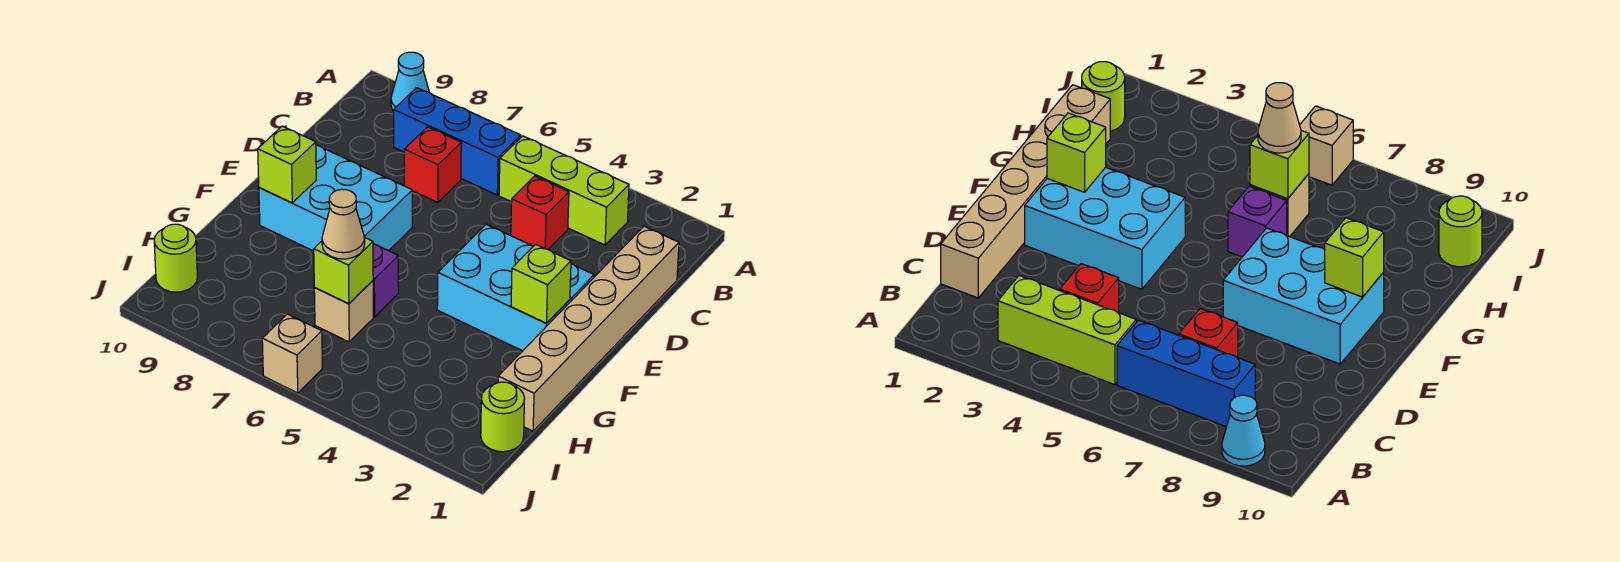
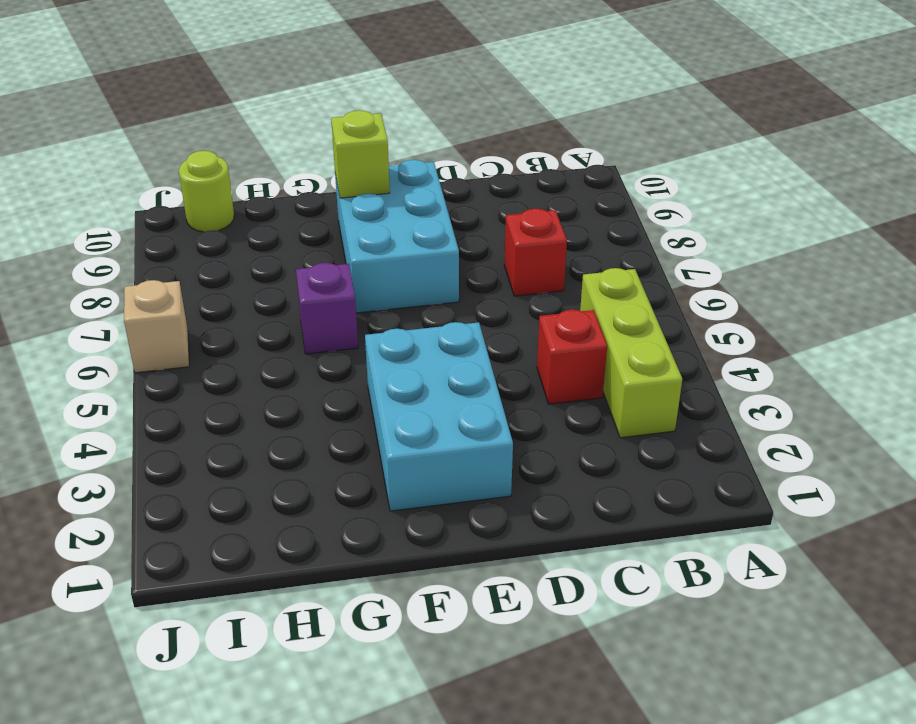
none -> cyan 1x1 cone [391,52,429,111]
none -> blue 1x3 brick [394,88,521,195]
none -> tan 1x6 brick [498,226,679,431]

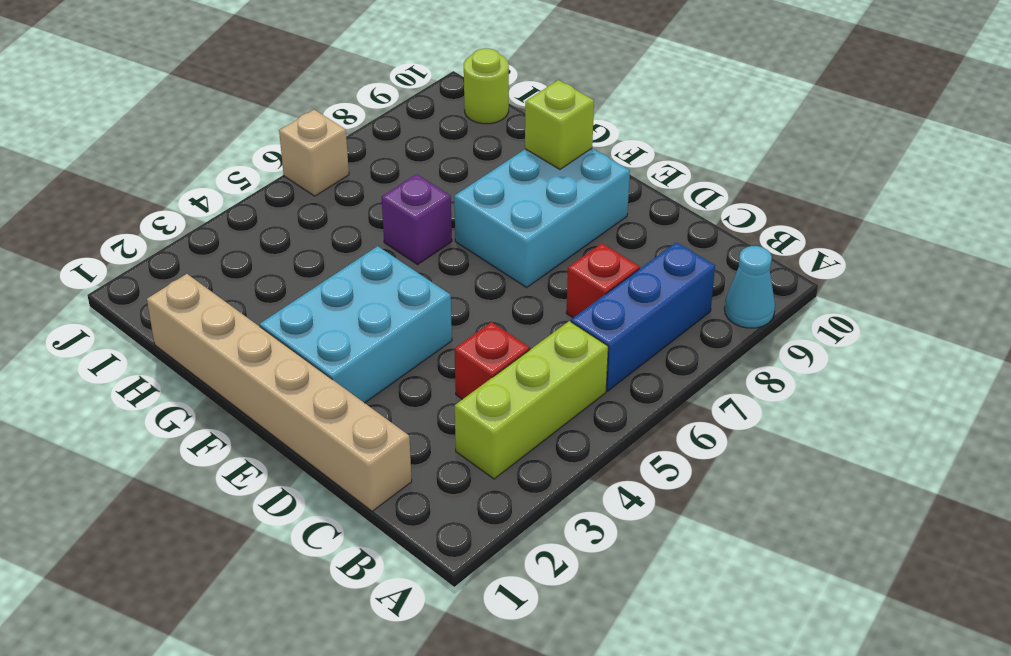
none -> tan 1x1 brick [314,281,373,342]
none -> lime 1x1 round brick [481,382,525,452]
none -> lime 1x1 brick [511,244,571,323]

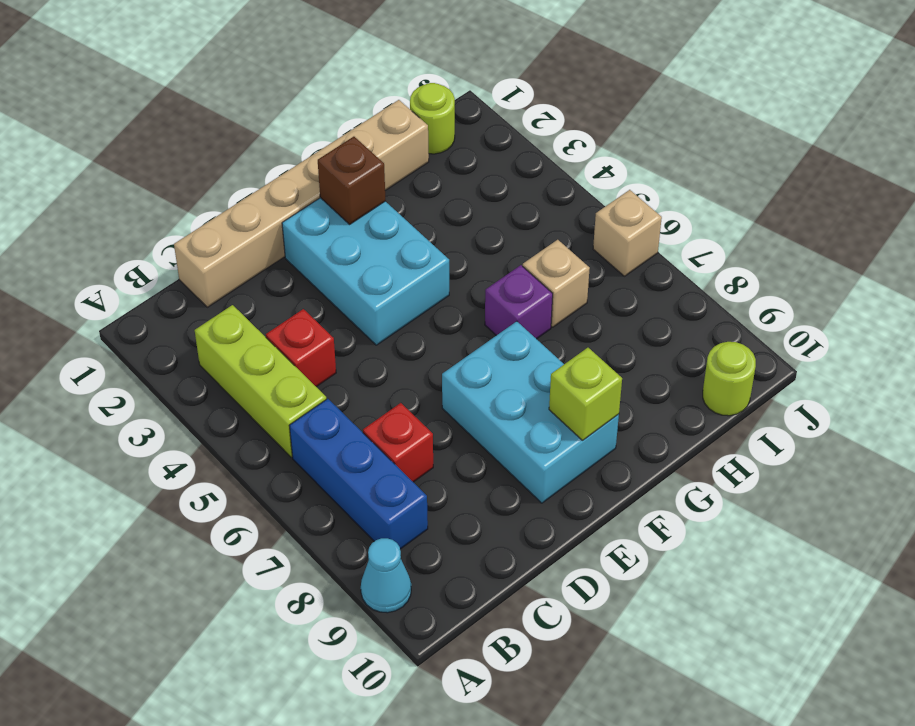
brown 1x1 brick [318,137,386,224] -> lime 1x1 brick [511,244,571,323]
none -> lime 1x1 brick [314,238,373,304]
none -> tan 1x1 cone [322,189,365,259]

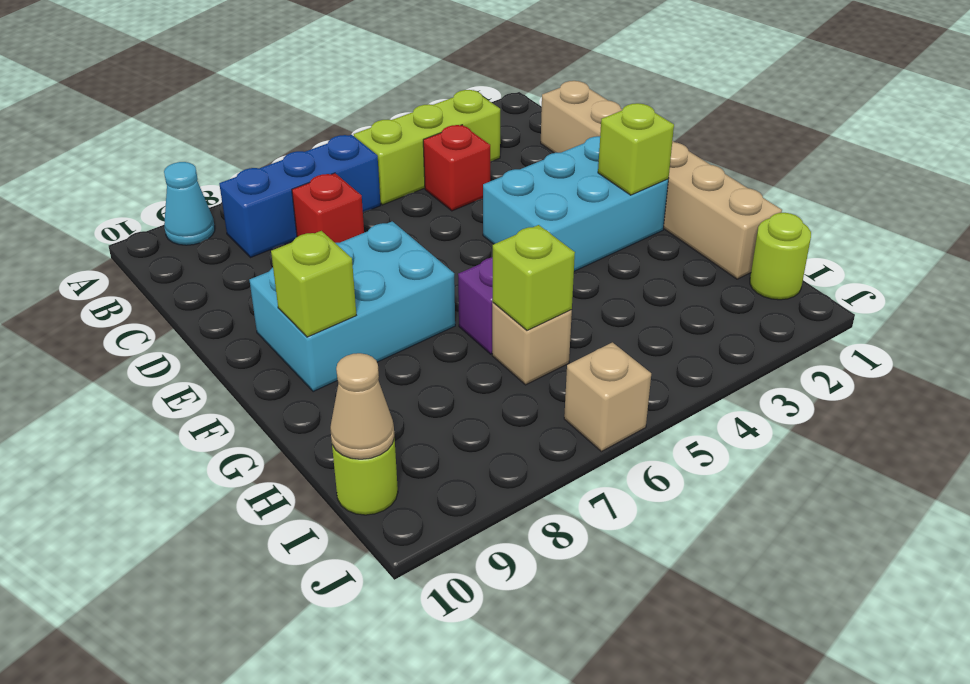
tan 1x1 cone [330,353,395,459] -> tan 1x1 cone moved to [322,189,365,259]

